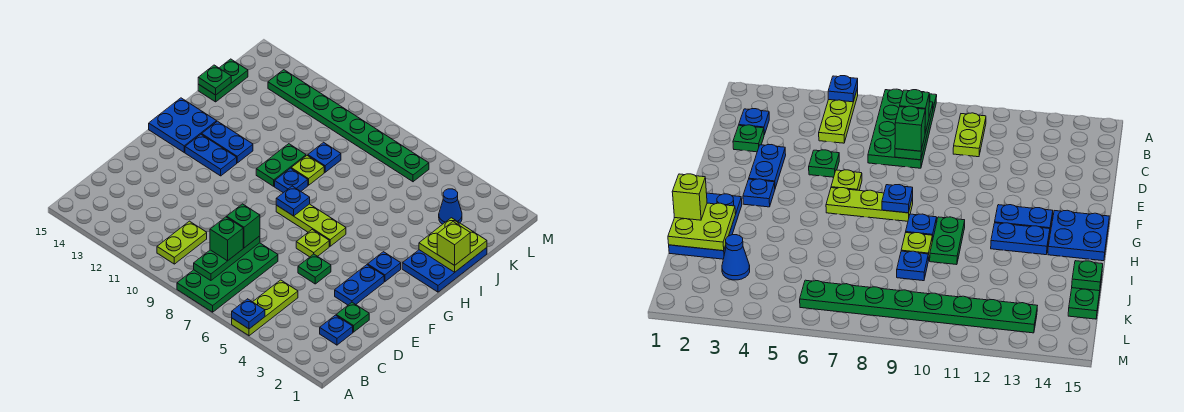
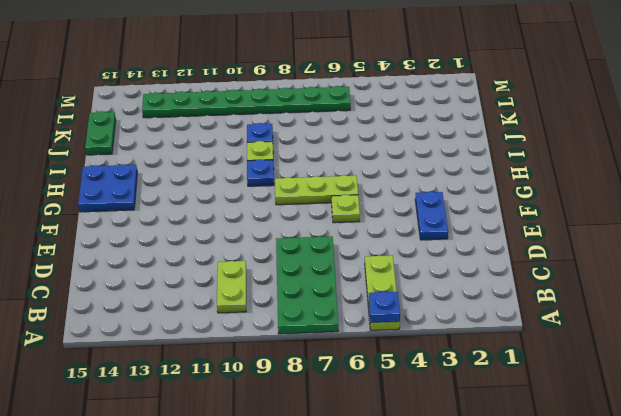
none -> blue 1x1 plate [320,315,353,345]
none -> green 1x1 plate [336,302,369,332]
none -> green 1x1 plate [298,254,331,284]

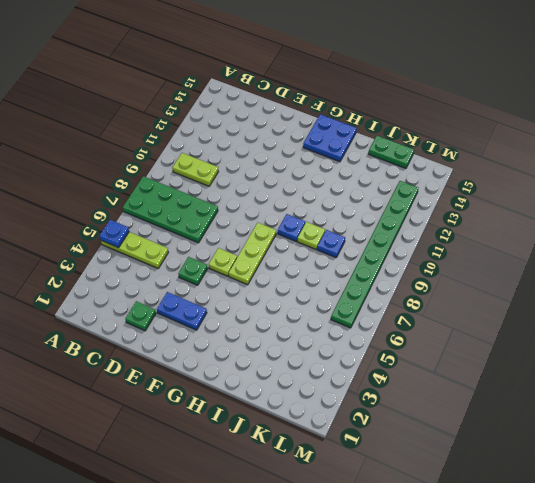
none -> blue 1x1 plate [320,315,353,345]
none -> blue 1x1 plate [368,252,401,281]
none -> blue 1x2 plate [185,134,237,176]

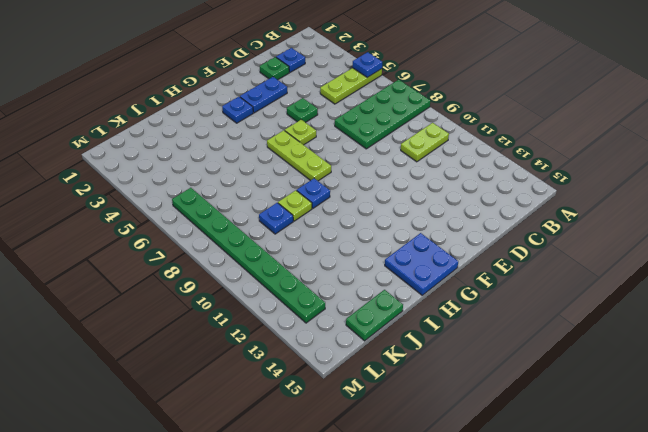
none -> blue 1x2 plate [185,134,237,176]
none -> blue 2x3 plate [402,248,487,292]
none -> green 1x2 plate [256,144,306,186]

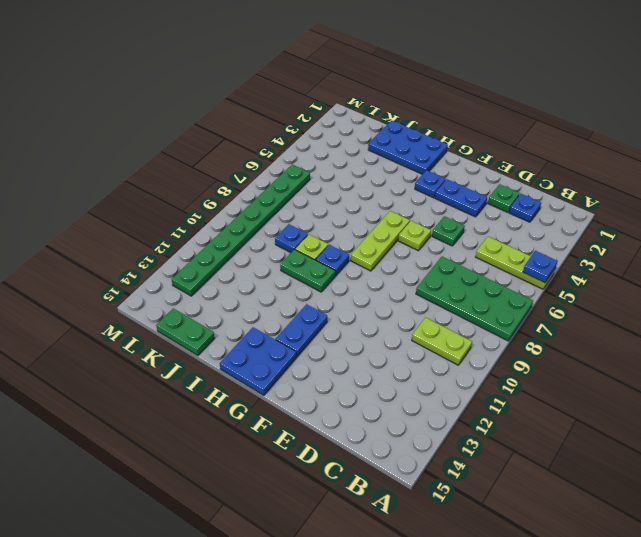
none -> blue 1x2 plate [202,121,253,163]
none -> blue 1x1 cone [439,189,462,224]
none -> green 1x3 plate [194,236,260,281]

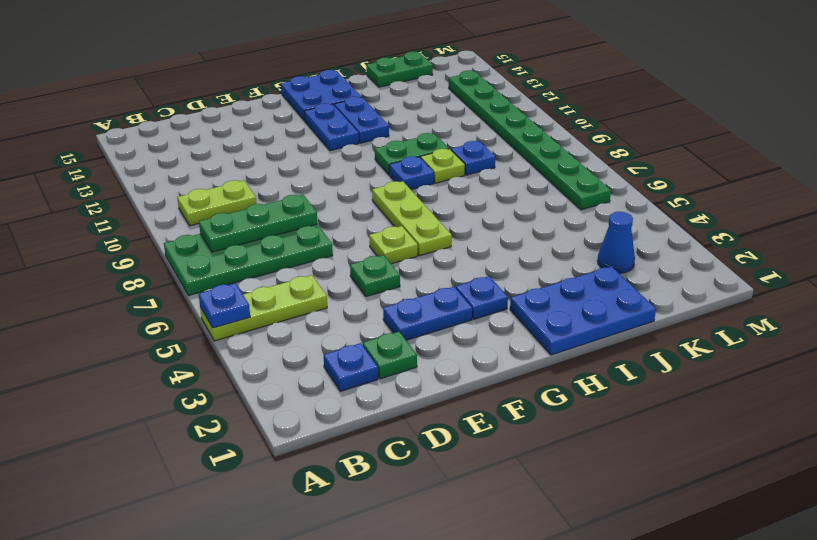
none -> blue 1x1 plate [276,186,310,216]
none -> lime 2x2 plate [419,218,487,272]
none -> green 1x1 plate [198,65,231,95]

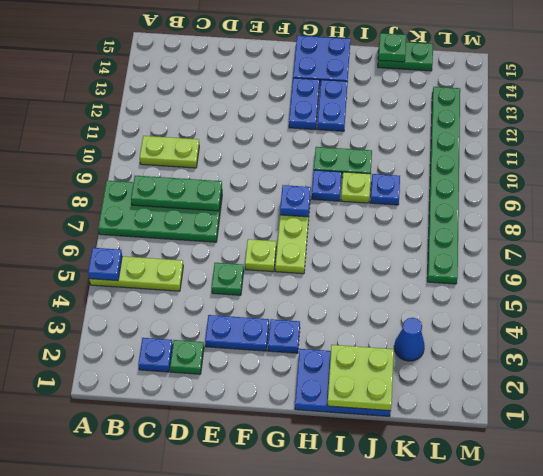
none -> green 1x1 brick [210,217,243,261]
none -> green 1x1 brick [227,204,260,248]
none -> lime 1x1 brick [437,222,470,265]

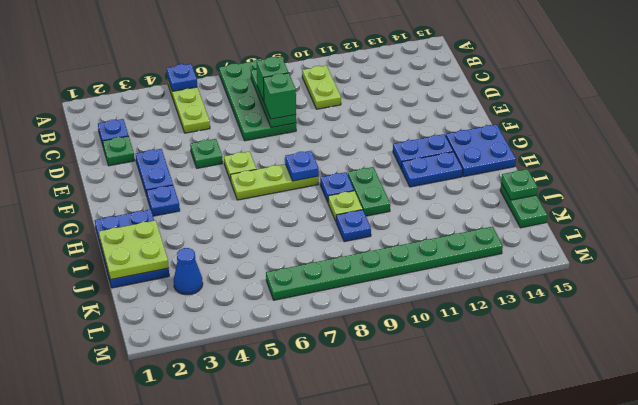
none -> lime 1x1 brick [437,222,470,265]

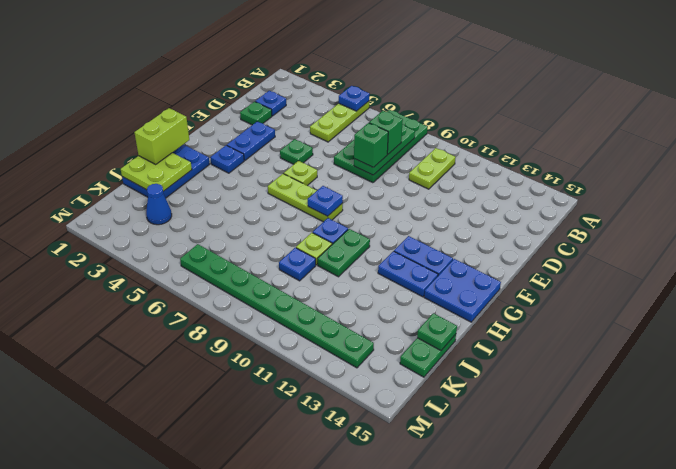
lime 1x2 brick [134,108,189,164] -> lime 1x1 brick [437,222,470,265]

